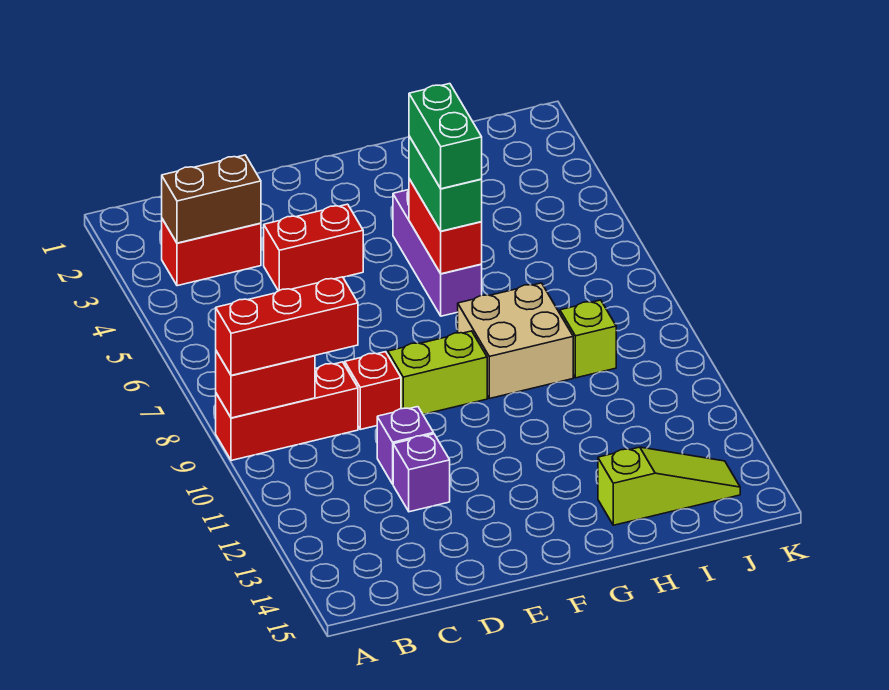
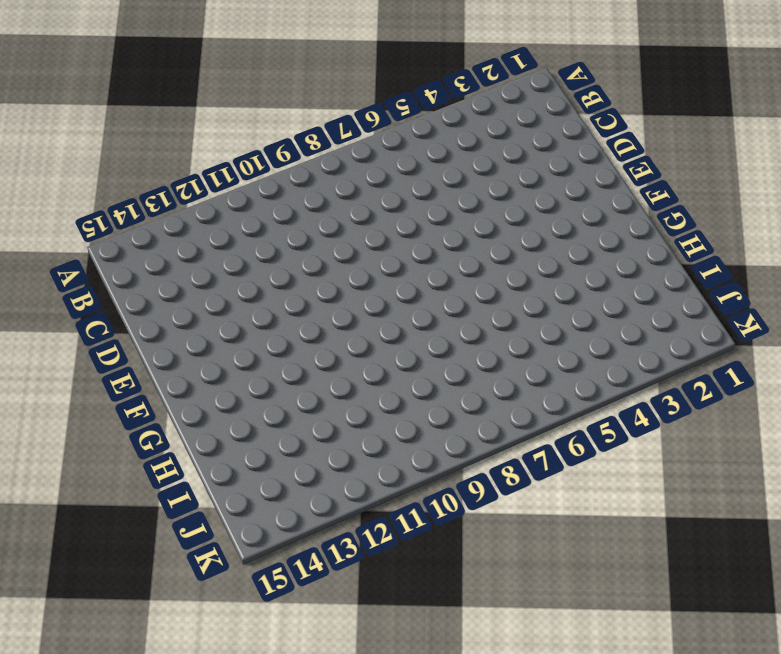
none -> red 1x3 brick [216,362,358,461]
none -> red 1x2 brick [162,219,261,286]
none -> red 1x2 brick [264,204,363,291]

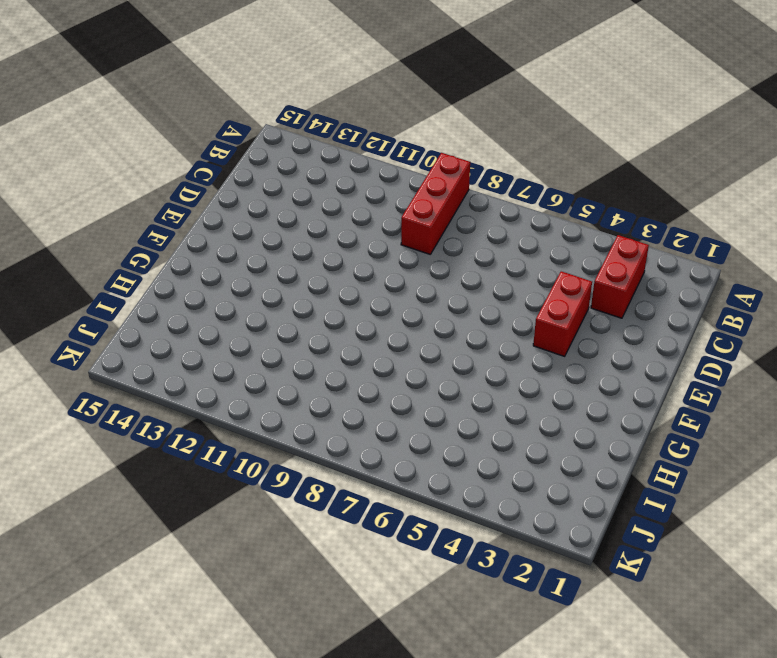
none -> red 1x1 brick [345,352,401,429]
none -> purple 1x1 brick [377,407,434,484]
none -> purple 1x1 brick [393,434,450,512]

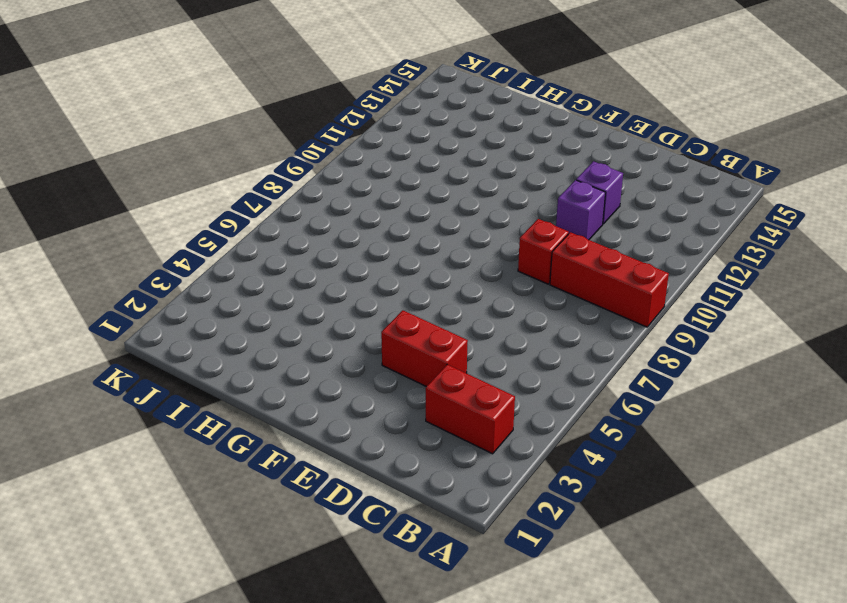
none -> lime 1x2 brick [388,331,487,414]
none -> purple 1x3 brick [393,190,482,316]
none -> tan 2x2 brick [458,283,573,399]

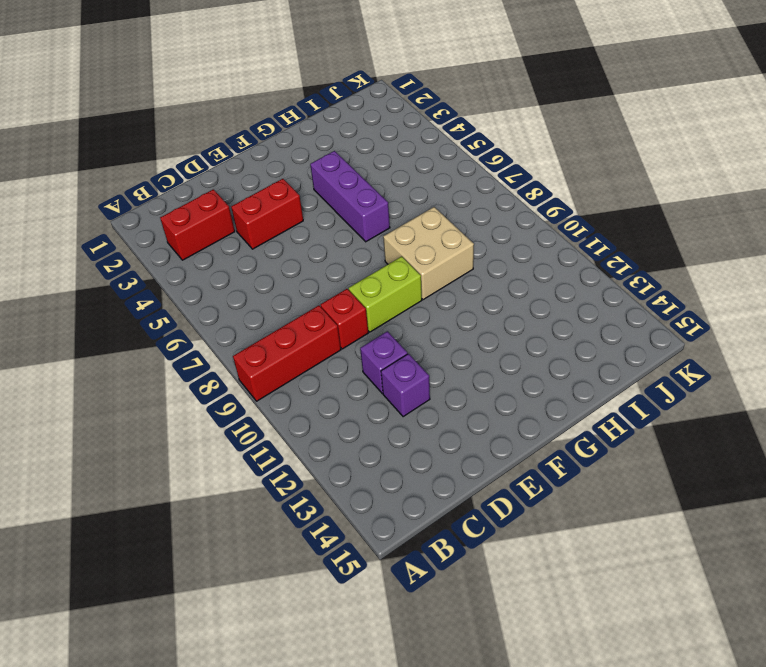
none -> lime 1x3 slope [598,447,740,525]
none -> lime 1x1 brick [560,300,616,378]
none -> red 1x2 brick [216,351,315,418]

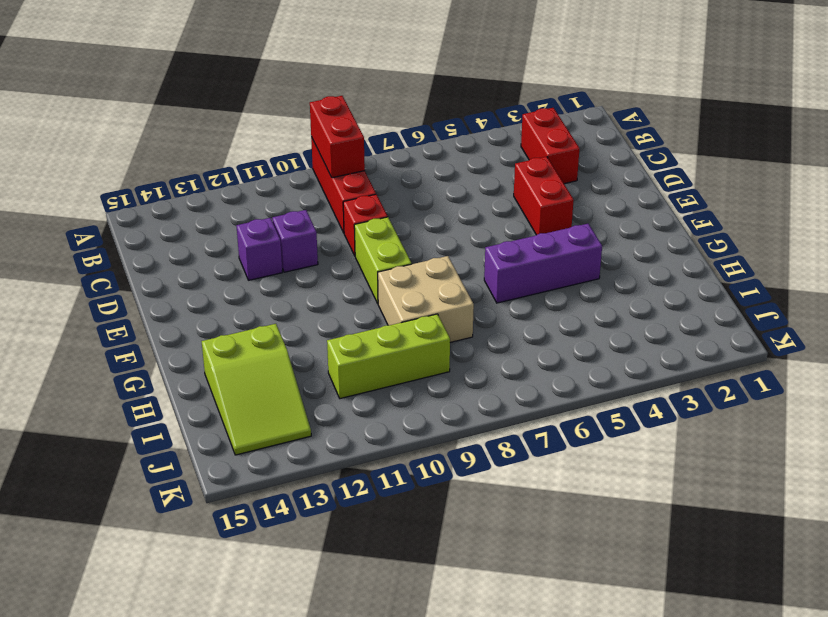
lime 2x3 slope [202,324,311,455] -> lime 1x3 slope [598,447,740,525]
lime 1x3 brick [327,314,450,399] -> lime 1x1 brick [560,300,616,378]
none -> brown 1x2 brick [162,155,261,243]
none -> red 1x2 brick [409,179,482,274]
none -> red 1x3 brick [216,277,358,375]

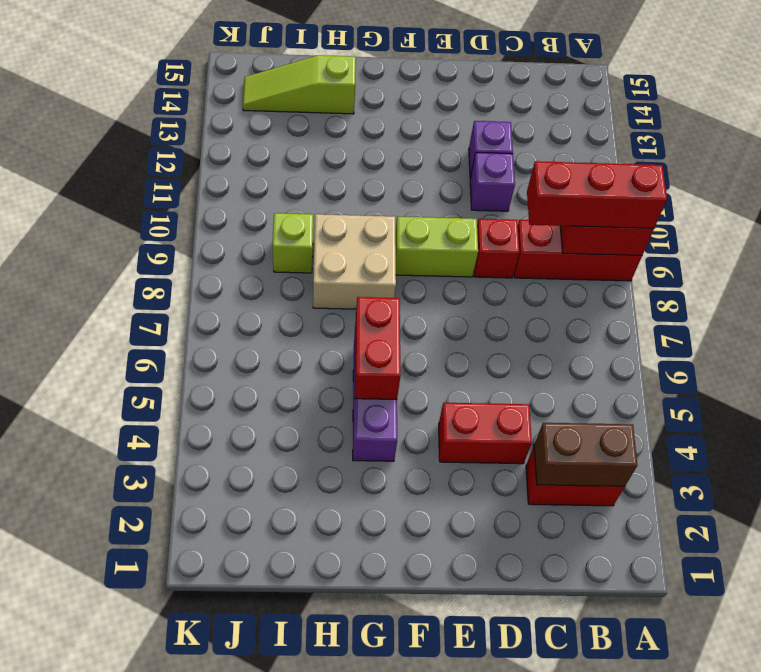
none -> green 1x2 brick [409,136,482,231]
none -> green 1x2 brick [409,84,482,189]

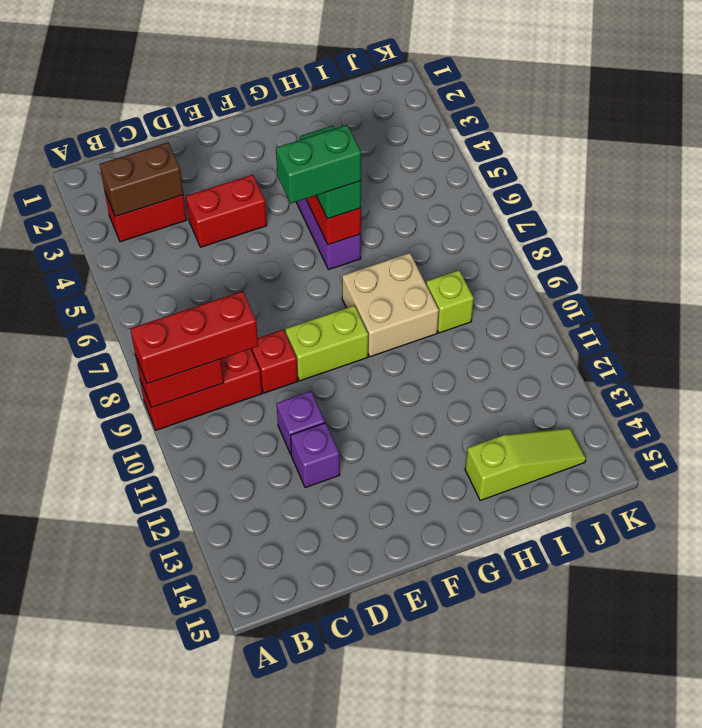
green 1x2 brick [276,125,361,203] -> green 1x2 brick turned to [409,84,482,189]

